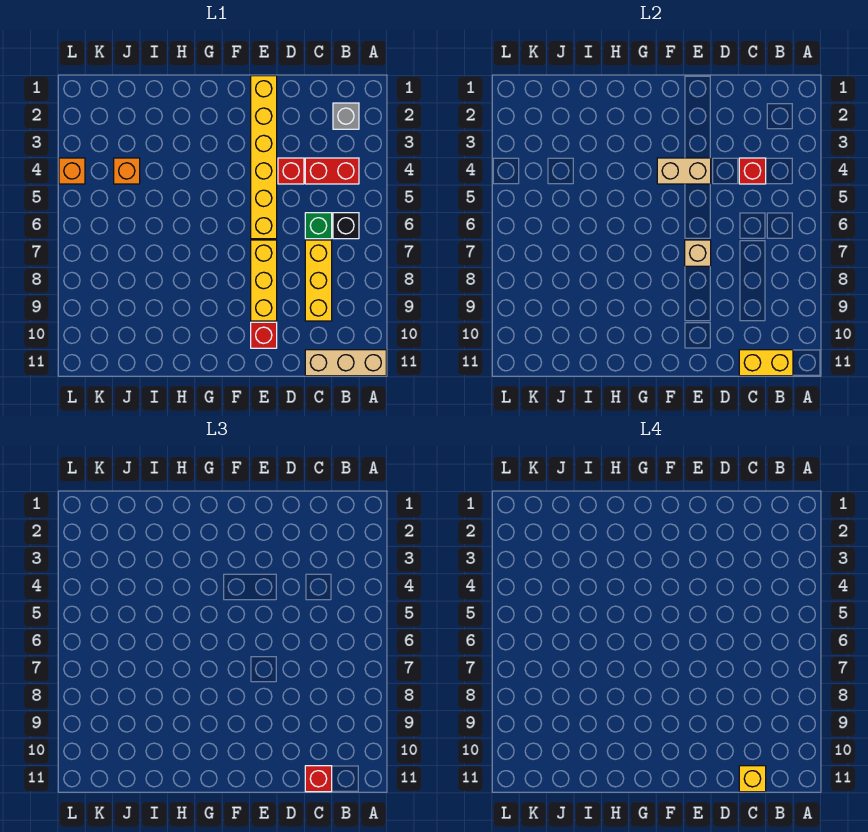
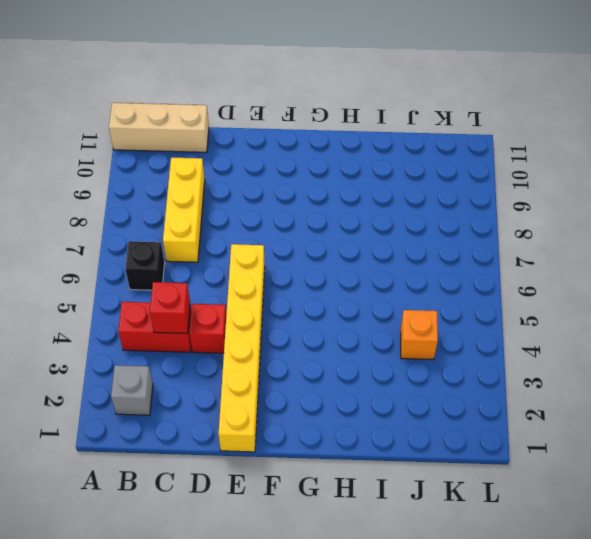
none -> green 1x1 brick [305,213,332,239]
none -> yellow 1x3 brick [251,240,277,321]
none -> red 1x1 brick [251,322,277,348]

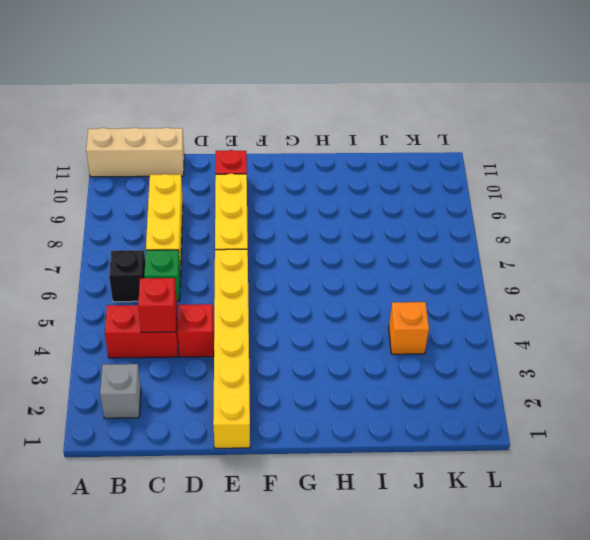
none -> orange 1x1 brick [59,158,85,184]
none -> yellow 1x2 brick [739,350,793,376]
none -> tan 1x2 brick [657,158,711,184]

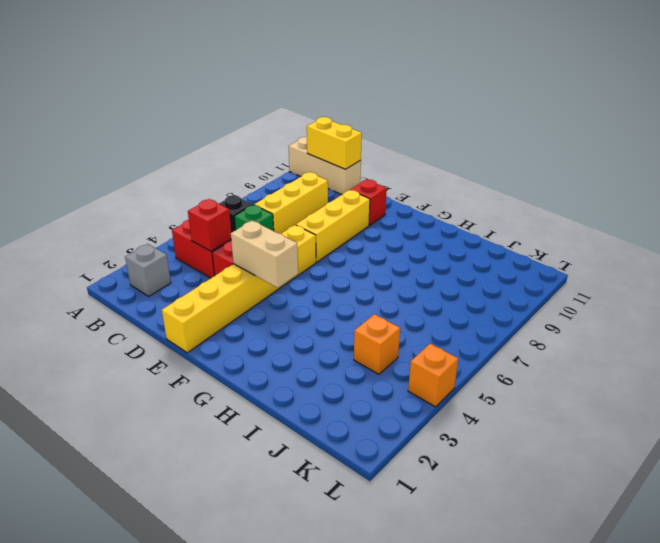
none -> tan 1x1 brick [685,240,711,266]
none -> red 1x1 brick [305,766,332,792]
none -> yellow 1x1 brick [739,766,766,792]

